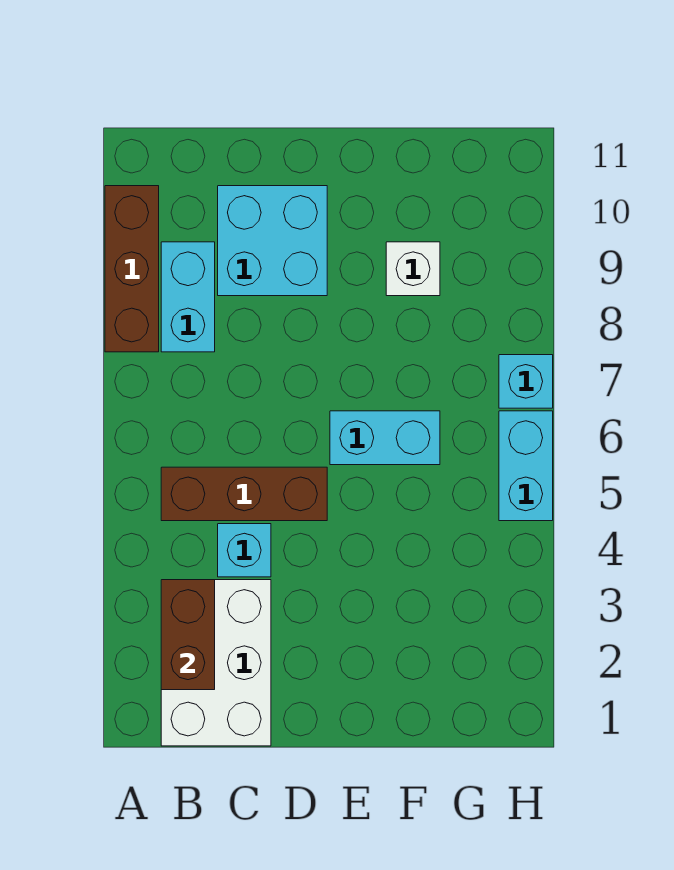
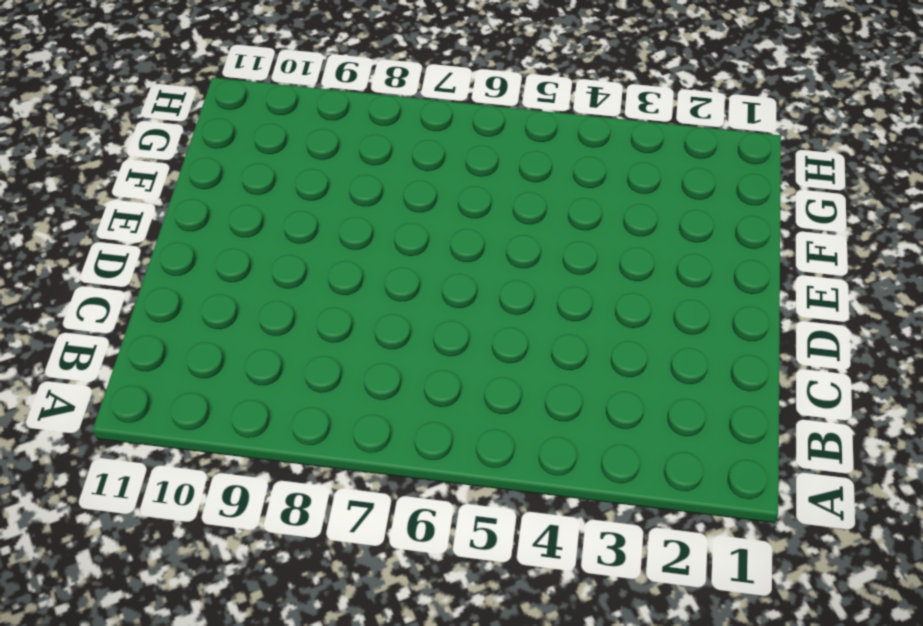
none -> brown 1x3 brick [105,186,159,352]
none -> white 2x3 brick [161,580,271,746]

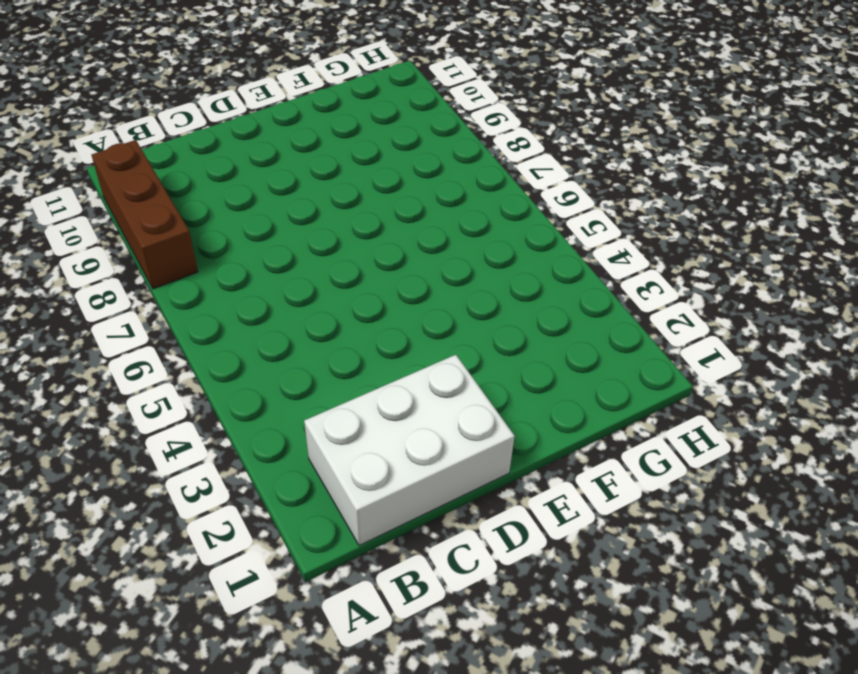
white 2x3 brick [304,355,515,546] -> white 2x3 brick turned to [161,580,271,746]
none -> brown 1x3 brick [161,467,327,521]
none -> cyan 1x2 brick [161,242,215,352]

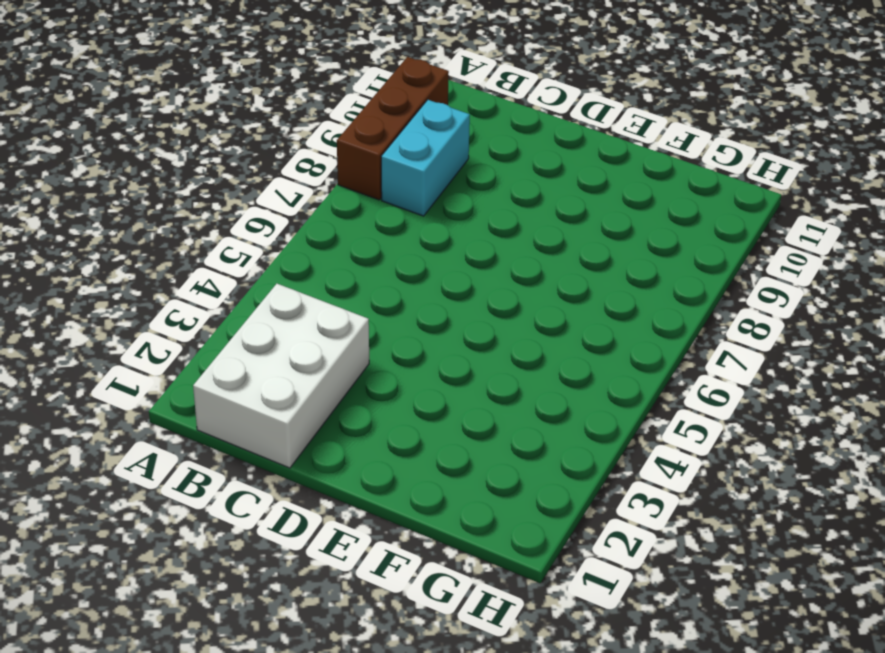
none -> brown 1x3 brick [161,467,327,521]
none -> cyan 1x1 brick [218,524,271,577]

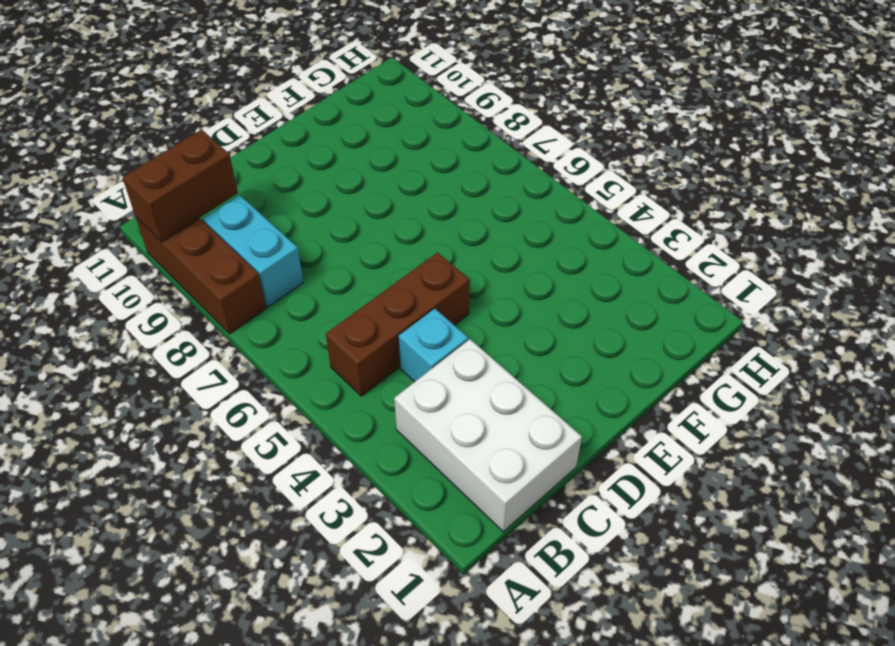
brown 1x2 brick [122,130,238,242] -> brown 1x2 brick turned to [161,580,215,690]
none -> cyan 2x2 brick [218,186,327,296]
none -> cyan 1x2 brick [330,411,440,465]

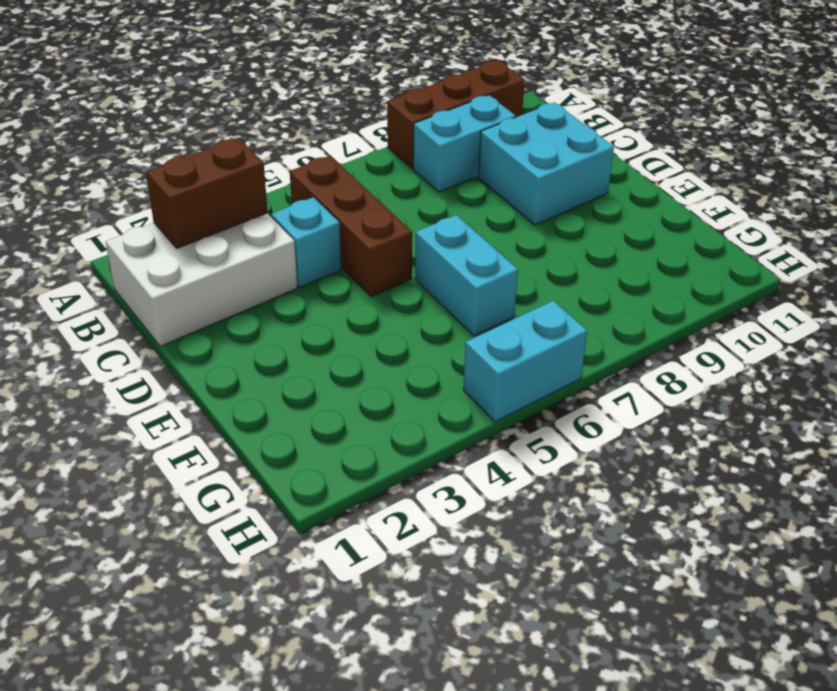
none -> white 1x1 brick [386,242,440,296]
none -> cyan 1x1 brick [499,355,553,408]

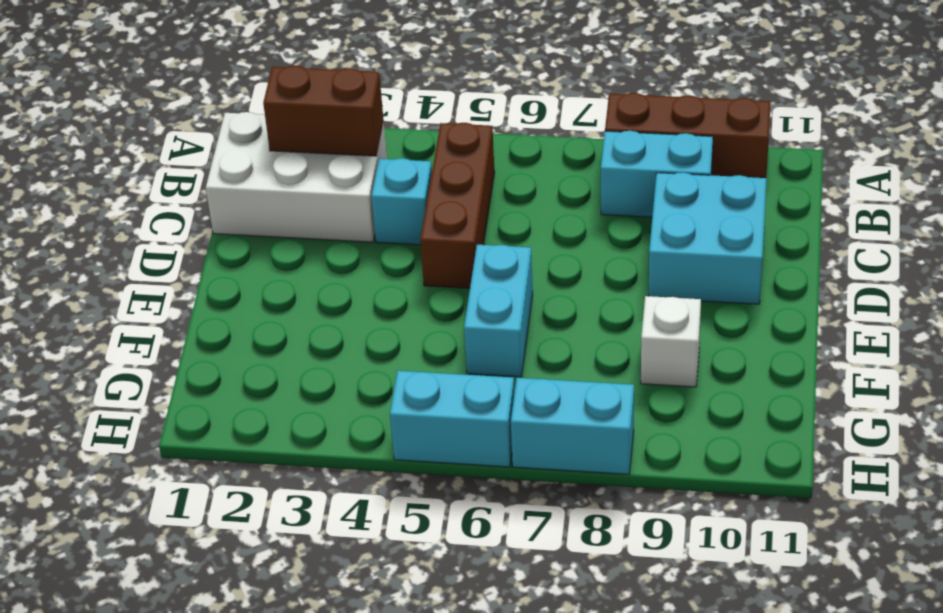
cyan 1x2 brick [511,378,634,474] -> cyan 1x1 brick [499,355,553,408]

